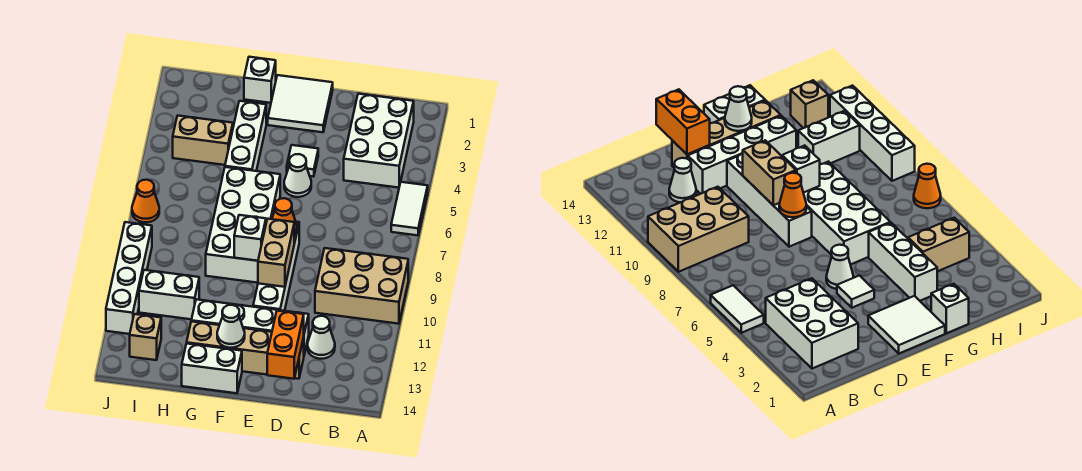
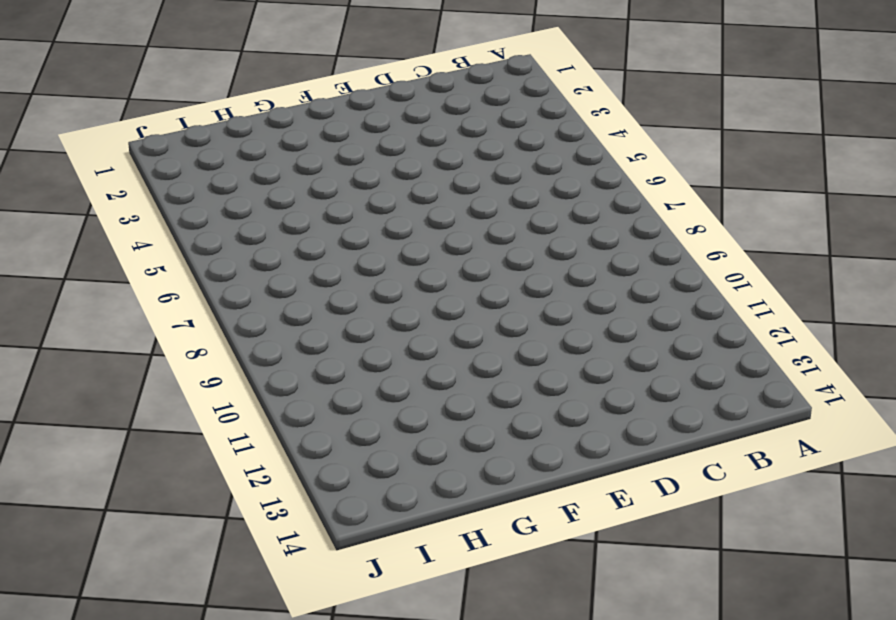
none -> white 1x2 tile [391,182,428,235]
none -> tan 2x3 brick [315,248,408,324]
none -> white 2x3 brick [344,94,414,188]

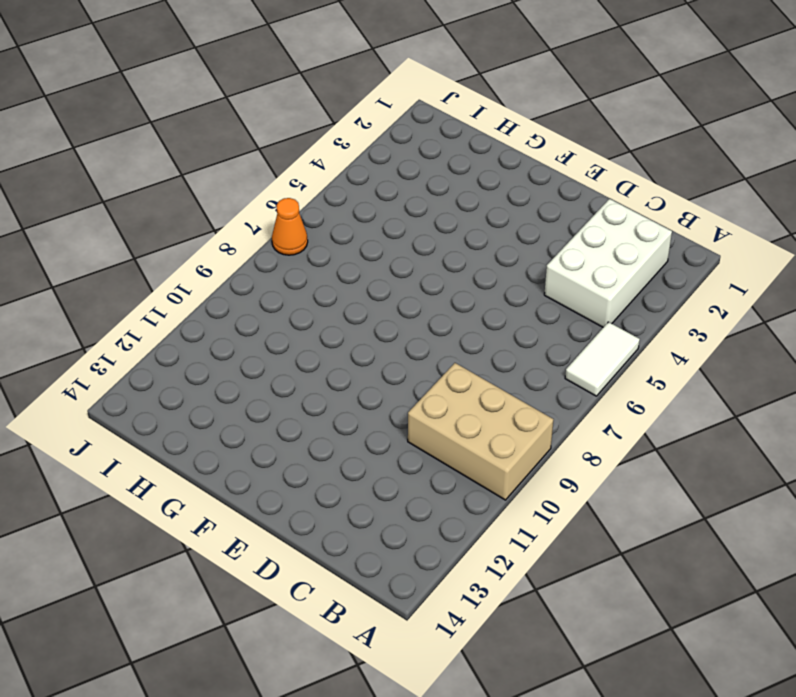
none -> white 1x1 cone [308,316,335,359]
none -> white 1x4 brick [191,299,309,355]
none -> tan 1x4 brick [187,321,304,379]

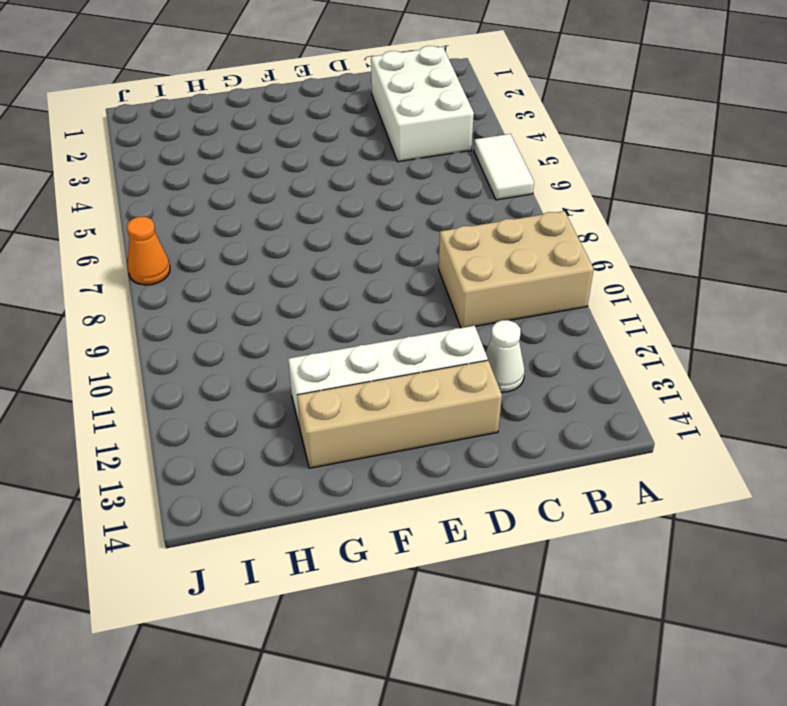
none -> white 2x2 tile [268,75,333,132]
none -> white 1x1 tile [287,145,318,177]
none -> white 1x1 cone [284,154,311,197]

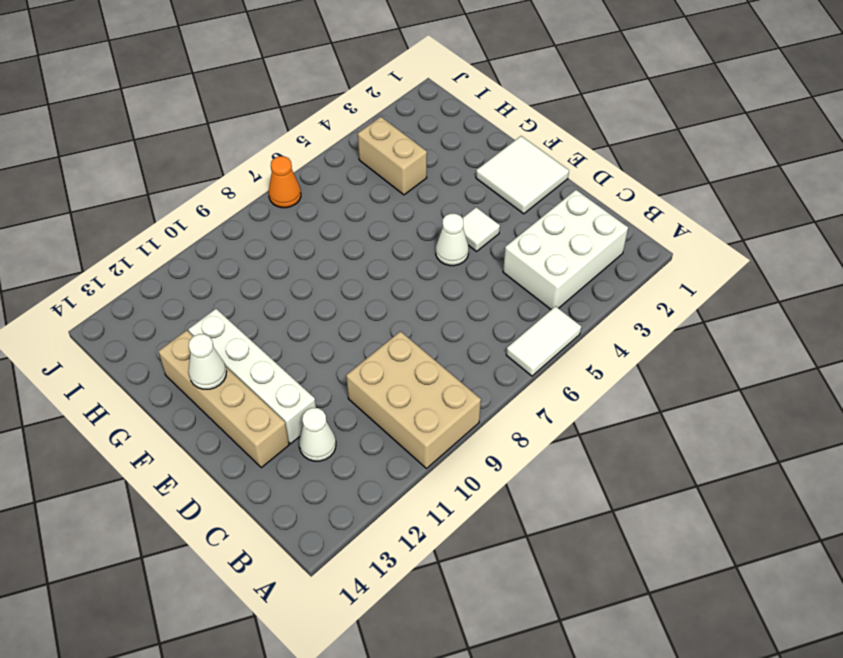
none -> white 1x4 brick [253,222,299,311]
none -> white 2x4 brick [206,167,280,283]
none -> white 1x2 brick [182,344,242,393]

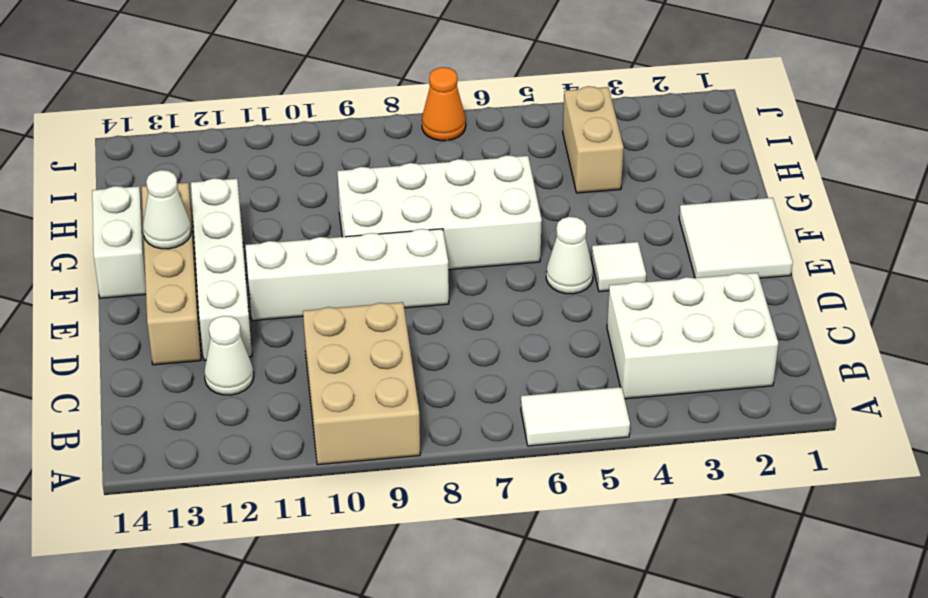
none -> white 1x1 brick [244,57,276,103]
none -> white 1x3 brick [225,101,266,171]
none -> white 1x2 brick [139,270,199,319]

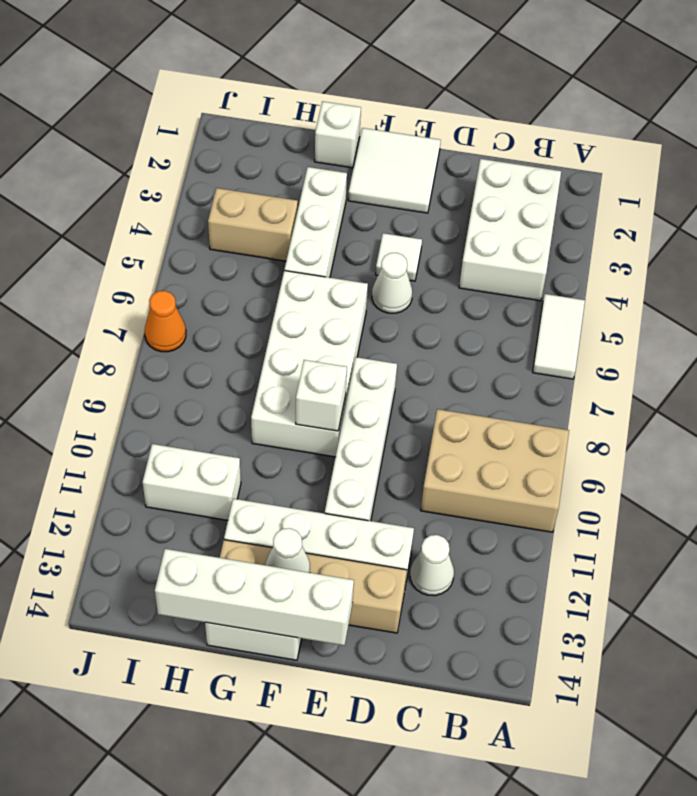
white 1x4 brick [155,549,354,645] -> white 1x4 brick turned to [106,222,152,334]
none -> tan 1x1 brick [130,314,161,360]
none -> orange 1x2 brick [267,311,304,379]
none -> orange 1x1 cone [272,198,297,237]

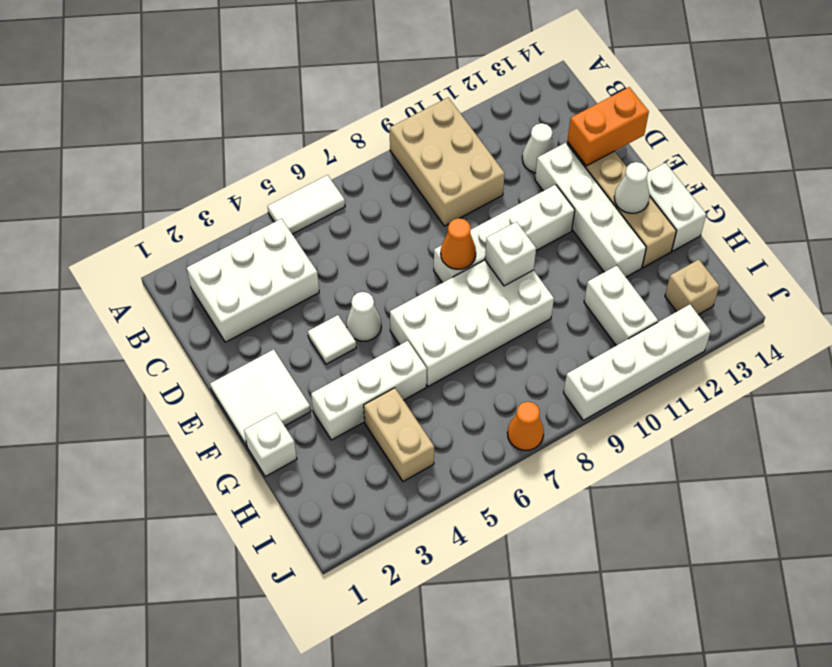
none -> tan 1x2 brick [258,219,294,287]

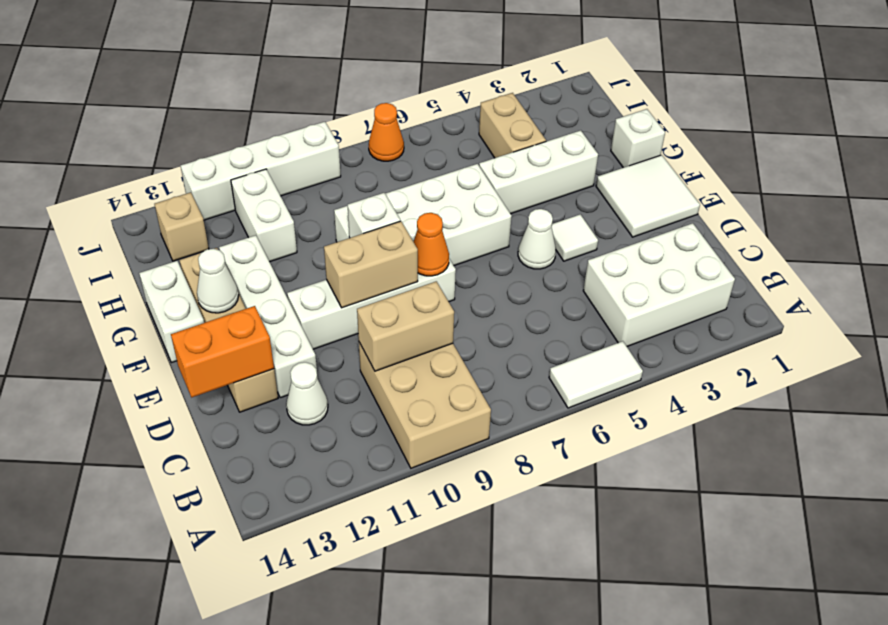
tan 1x2 brick [357,281,454,371] -> none

